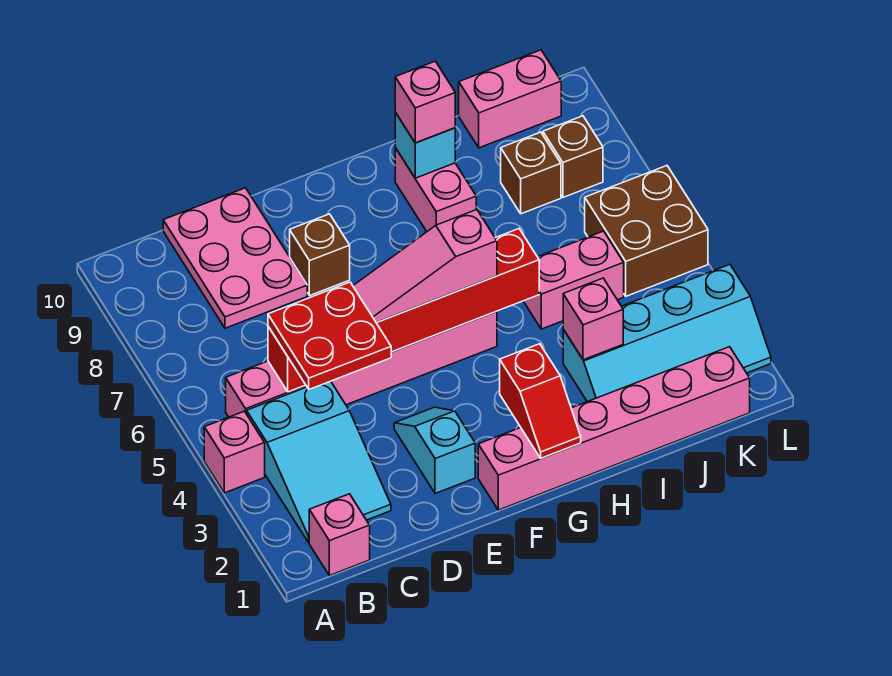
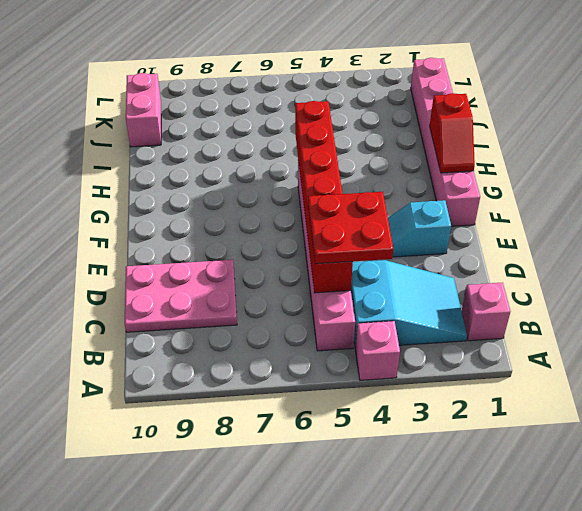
red 1x2 slope [430,93,475,173] -> red 1x2 slope turned to [500,344,581,458]
none -> brown 1x1 brick [290,214,350,296]
none -> pink 1x2 brick [395,148,476,231]
none -> cyan 2x4 slope [563,264,771,402]

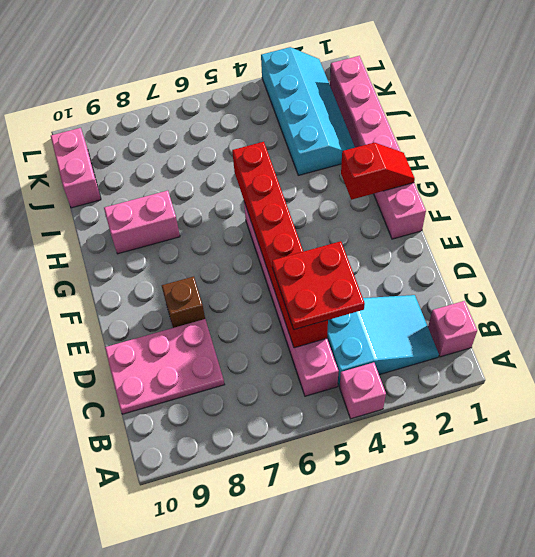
none -> cyan 1x2 slope [394,407,475,494]
none -> pink 1x2 brick [524,231,624,329]
none -> brown 1x1 brick [501,132,561,214]

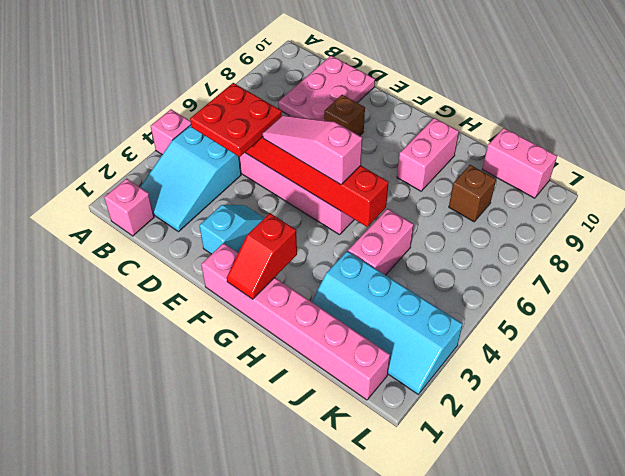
pink 1x2 brick [348,209,414,275] -> pink 1x2 brick turned to [524,231,624,329]
none -> brown 2x2 brick [585,166,708,296]
none -> brown 1x1 brick [543,116,603,197]
none -> cyan 1x1 brick [395,113,455,178]

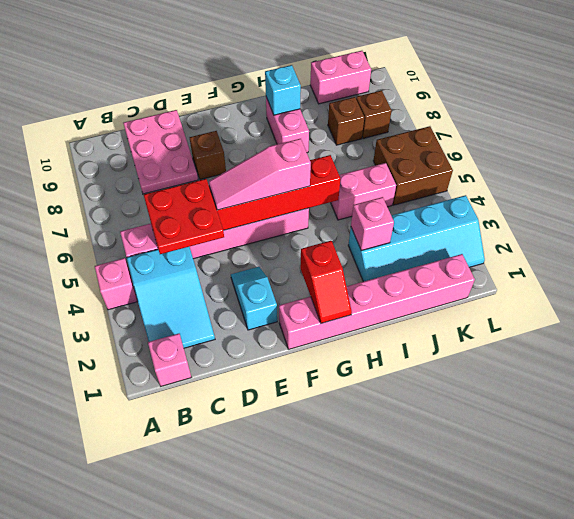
none -> pink 1x1 brick [395,61,455,143]

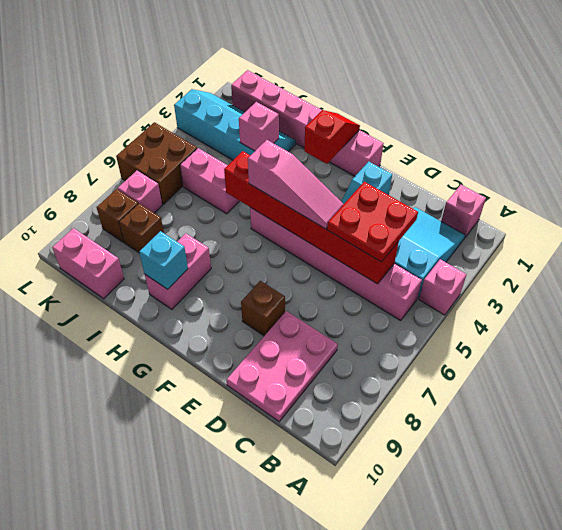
pink 1x1 brick [118,171,162,213] -> pink 1x1 brick moved to [395,61,455,143]

